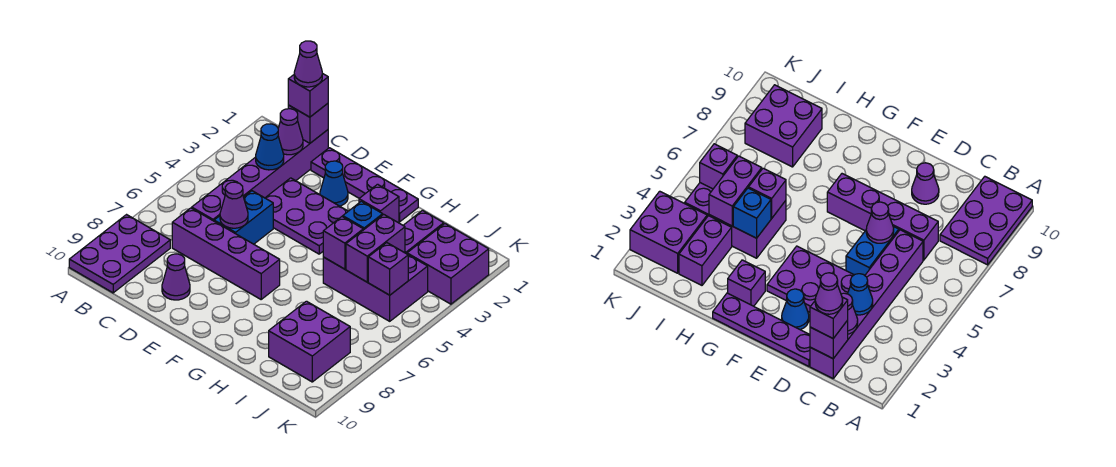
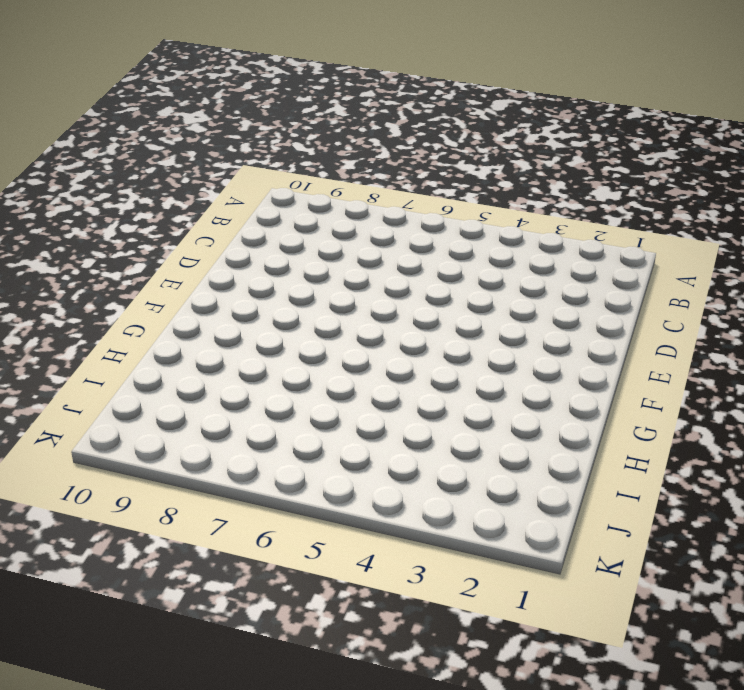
none -> purple 2x3 plate [69,215,170,293]
none -> purple 1x6 brick [192,130,328,221]
none -> purple 1x4 brick [172,208,280,299]

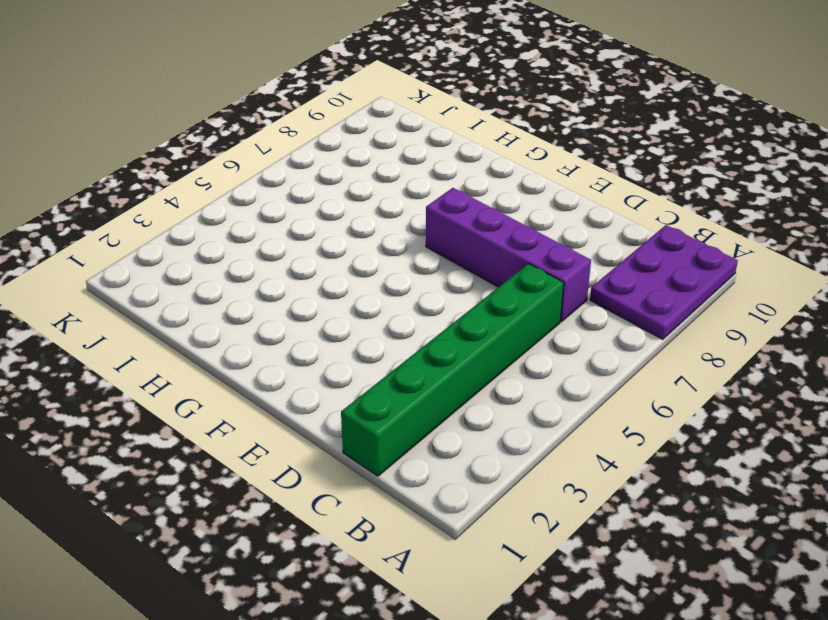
green 1x6 brick [341,264,564,476] -> purple 1x6 brick [192,130,328,221]
none -> purple 1x4 plate [311,148,418,222]
none -> purple 2x3 plate [266,178,348,254]
none -> blue 1x2 brick [214,191,273,244]

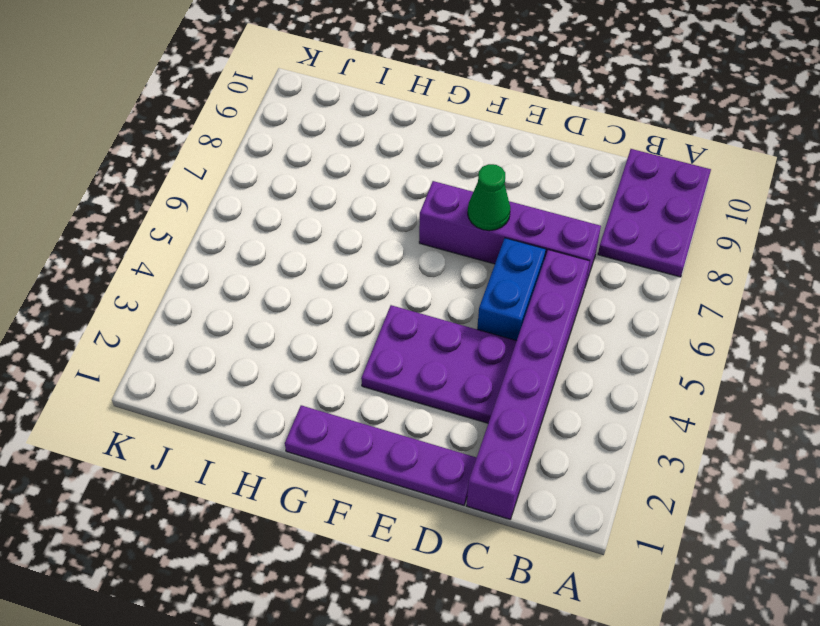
green 1x1 cone [468,164,510,231] -> none
none -> purple 1x1 cone [162,254,190,300]
none -> blue 1x1 cone [320,161,348,206]
none -> purple 1x1 brick [359,184,399,223]

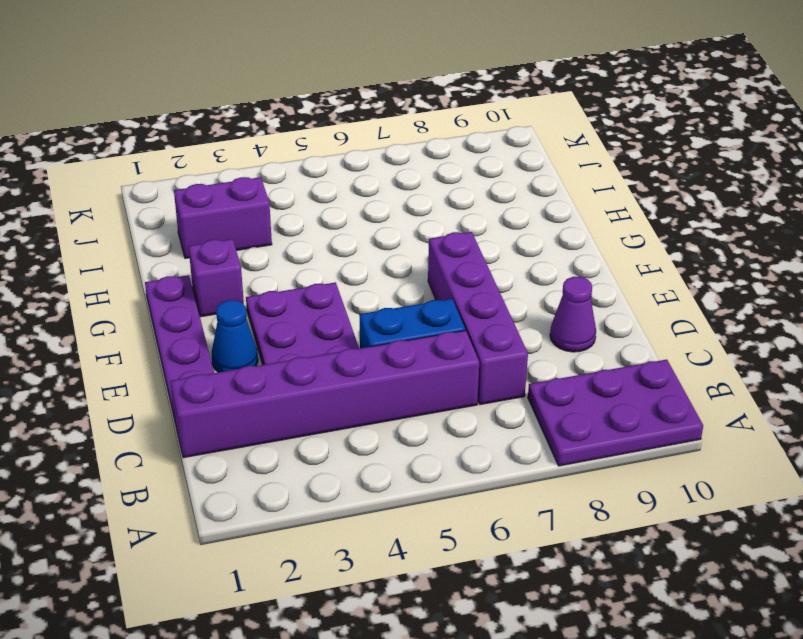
none -> purple 2x3 brick [323,255,428,321]
none -> purple 2x2 brick [269,301,350,382]
none -> purple 2x2 brick [407,224,489,304]

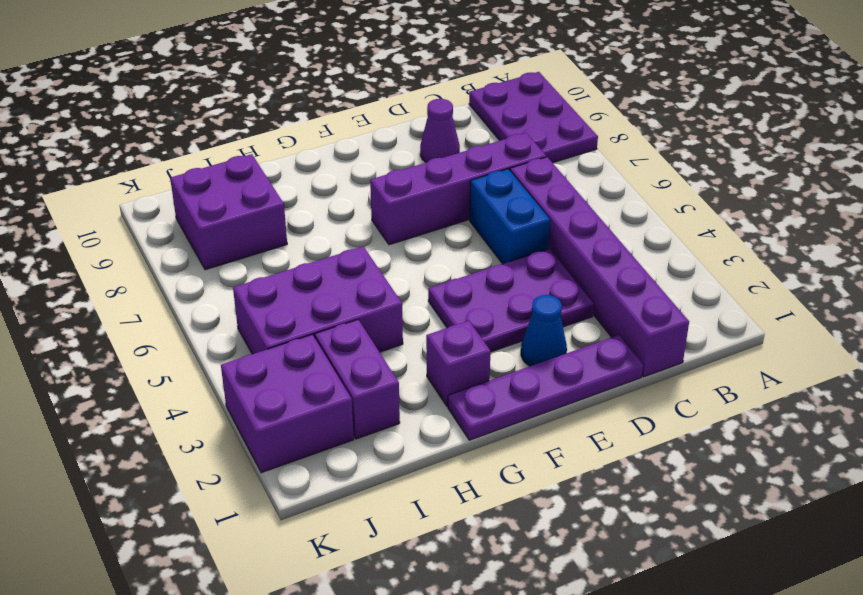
none -> purple 1x1 brick [288,104,328,143]
none -> purple 1x1 cone [278,109,303,155]
none -> blue 1x1 cone [256,124,284,170]

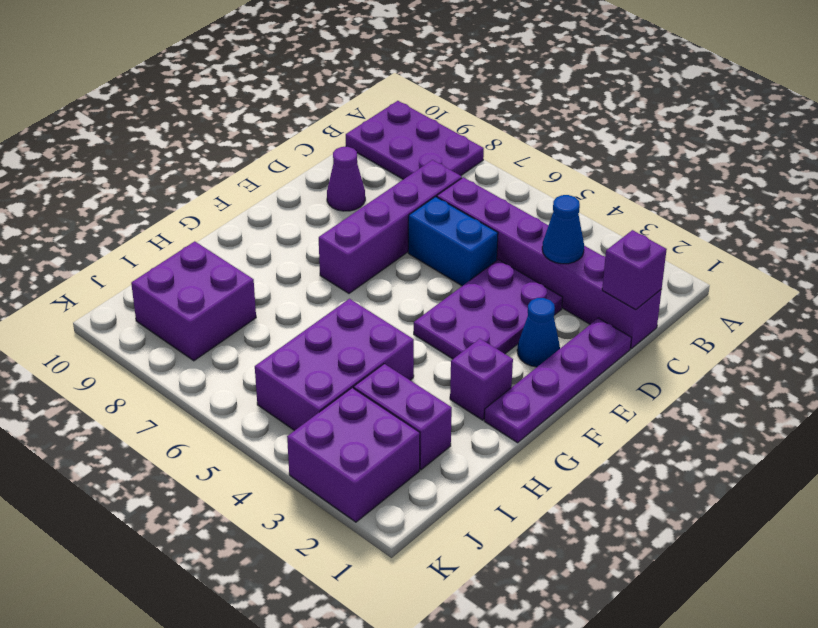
none -> purple 1x1 cone [278,109,303,155]
none -> purple 1x1 cone [220,182,248,228]
none -> blue 1x1 brick [343,201,383,230]

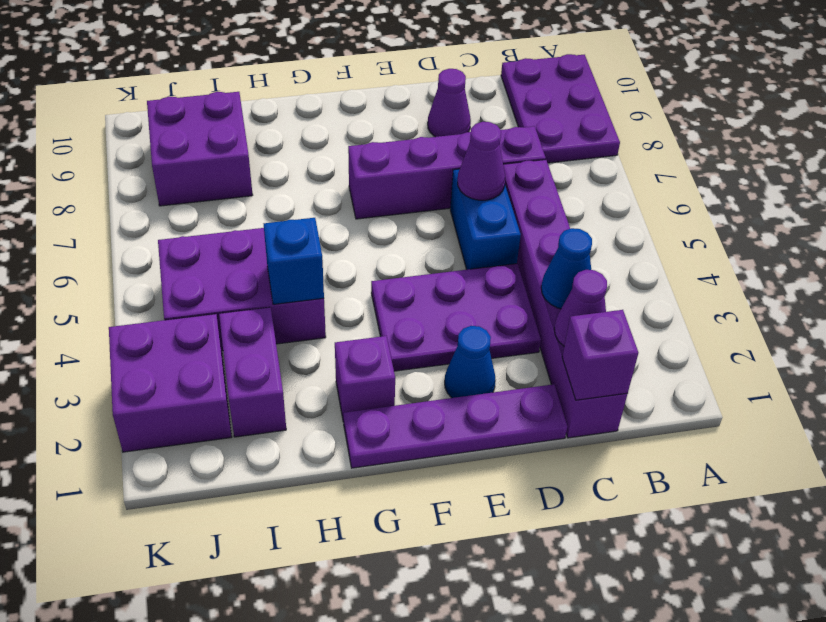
none -> purple 1x1 brick [323,217,363,269]
none -> purple 1x2 brick [346,214,405,282]
none -> purple 1x1 brick [368,243,408,295]

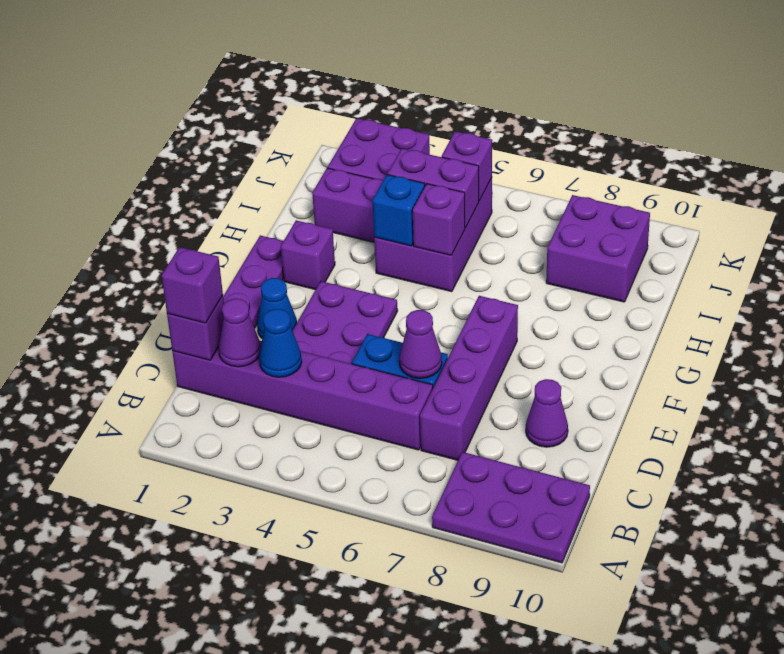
none -> purple 1x1 cone [294,41,322,87]

